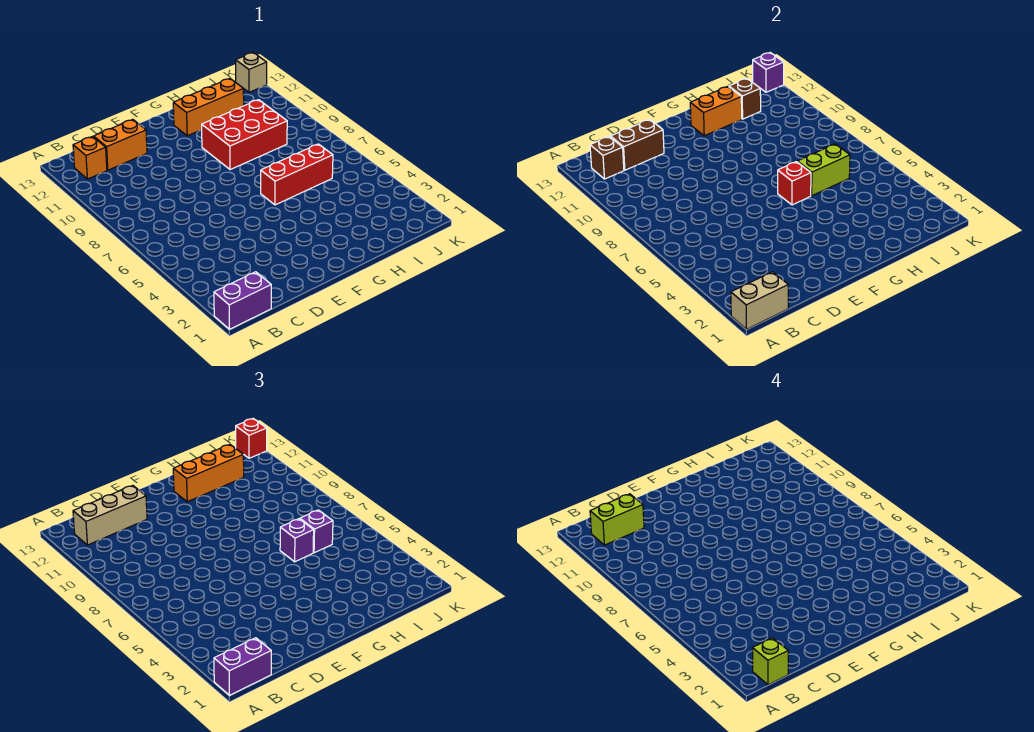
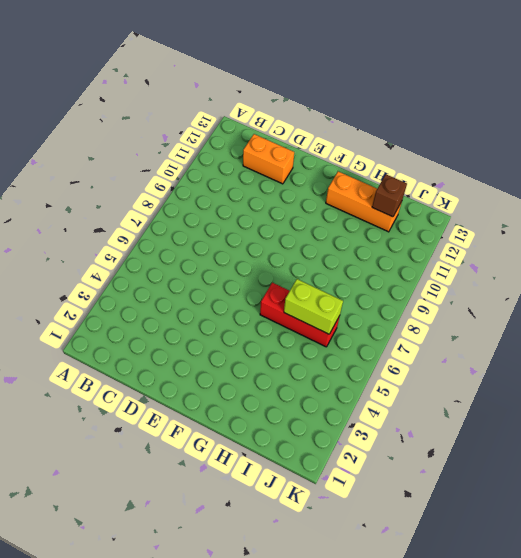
none -> purple 1x2 brick [214,272,271,329]
none -> orange 1x1 brick [73,137,107,179]
none -> red 2x3 brick [202,100,287,170]

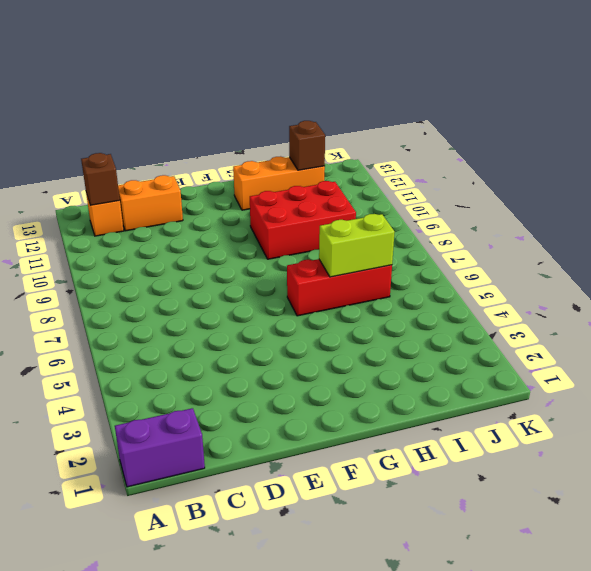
none -> tan 1x1 brick [236,53,267,92]
none -> tan 1x2 brick [731,272,788,329]
none -> brown 1x2 brick [611,120,664,170]

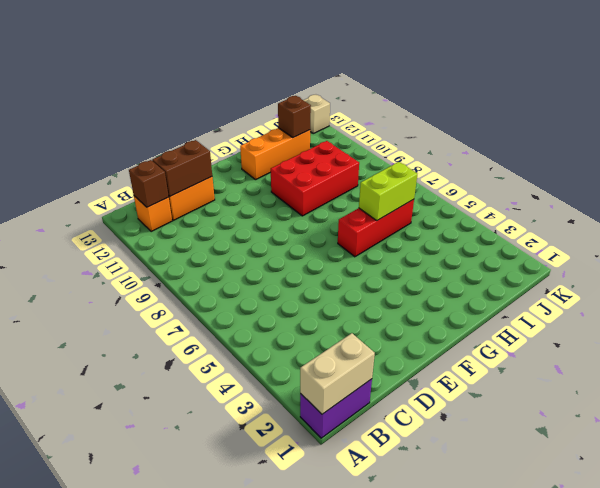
none -> red 1x1 brick [778,162,811,205]
none -> orange 1x2 brick [690,87,742,136]
none -> purple 1x1 brick [753,53,784,92]

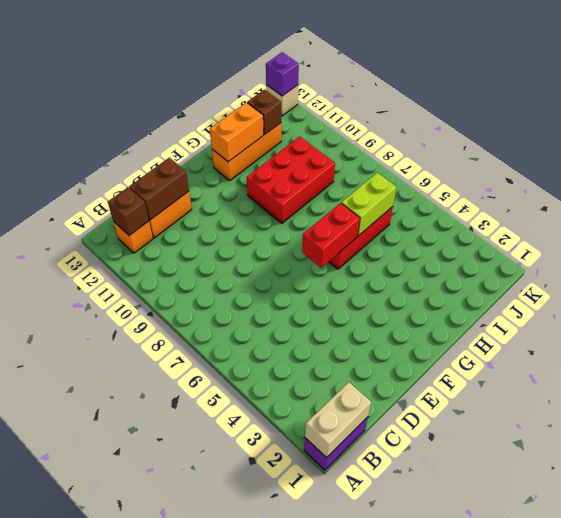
red 1x2 brick [302,203,360,268] -> red 1x1 brick [778,162,811,205]
none -> purple 1x2 brick [214,638,271,695]
none -> tan 1x3 brick [73,486,147,545]
none -> orange 1x3 brick [173,445,244,502]

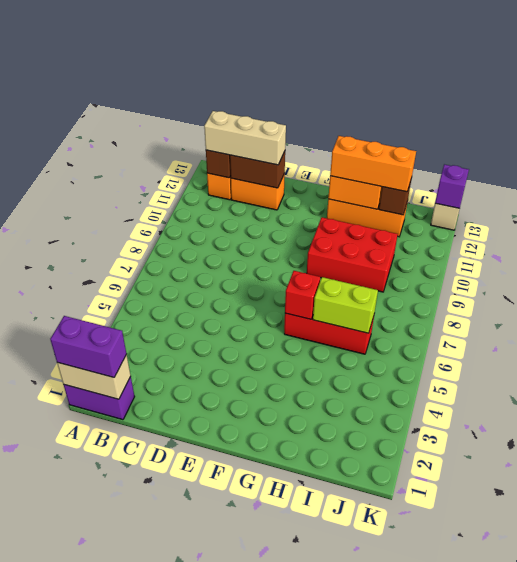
none -> purple 1x1 brick [280,519,314,562]
none -> purple 1x1 brick [300,510,333,553]
none -> red 1x1 brick [236,419,267,458]

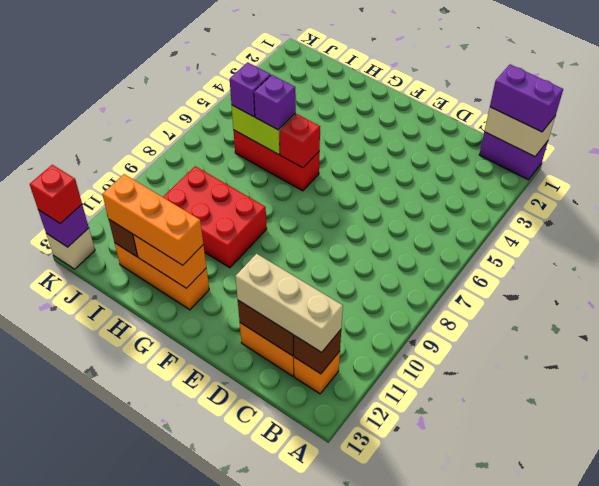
none -> lime 1x1 brick [752,638,788,685]
none -> lime 1x2 brick [590,494,644,545]

